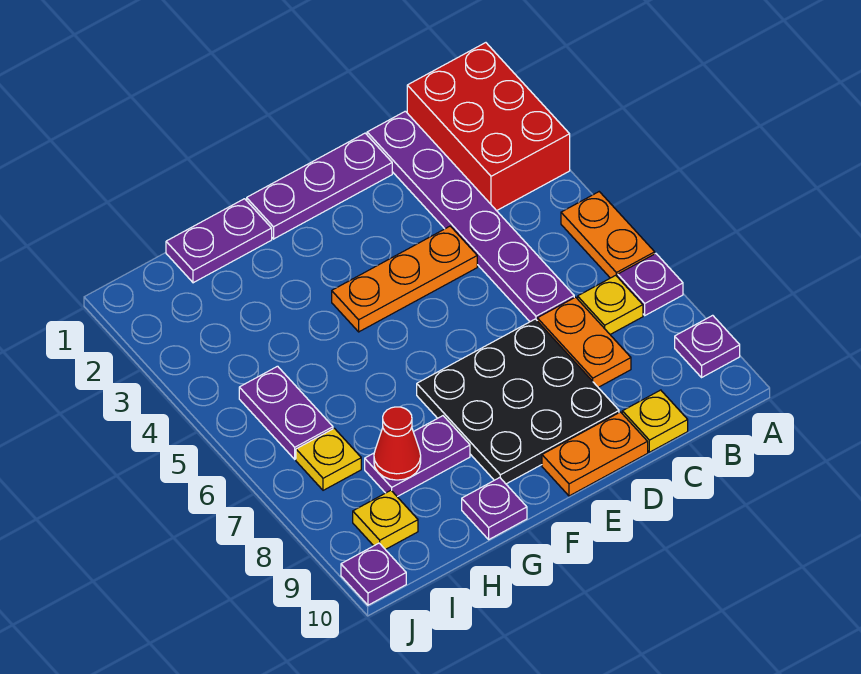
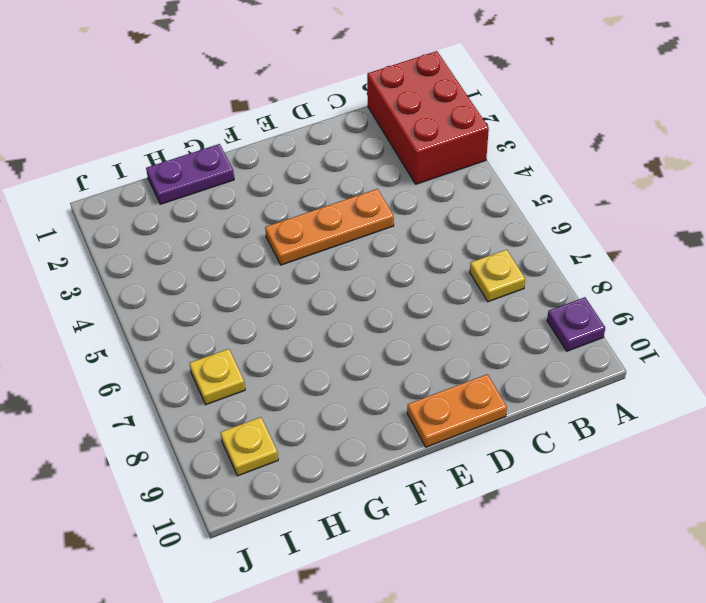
none -> orange 1x2 plate [561,192,655,278]
none -> purple 1x1 plate [618,254,683,315]
none -> purple 1x6 plate [367,111,574,322]

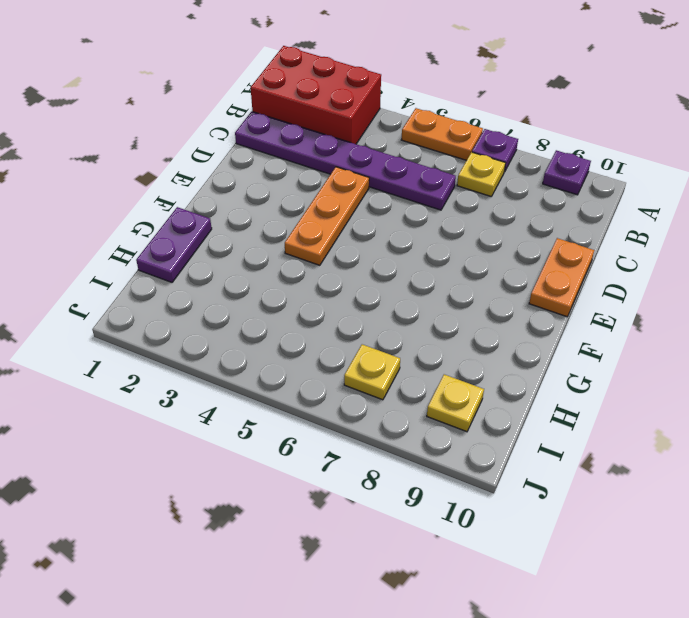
none -> orange 1x2 plate [537,297,631,387]
none -> yellow 1x1 plate [622,390,688,452]
none -> purple 1x3 plate [247,133,392,239]

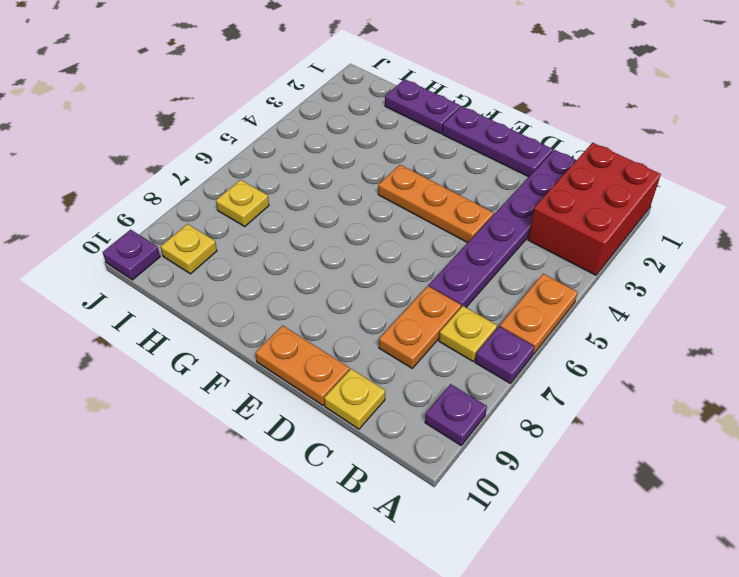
none -> black 3x3 plate [417,319,619,484]
none -> purple 1x2 plate [365,416,470,497]
none -> purple 1x1 plate [462,478,527,539]

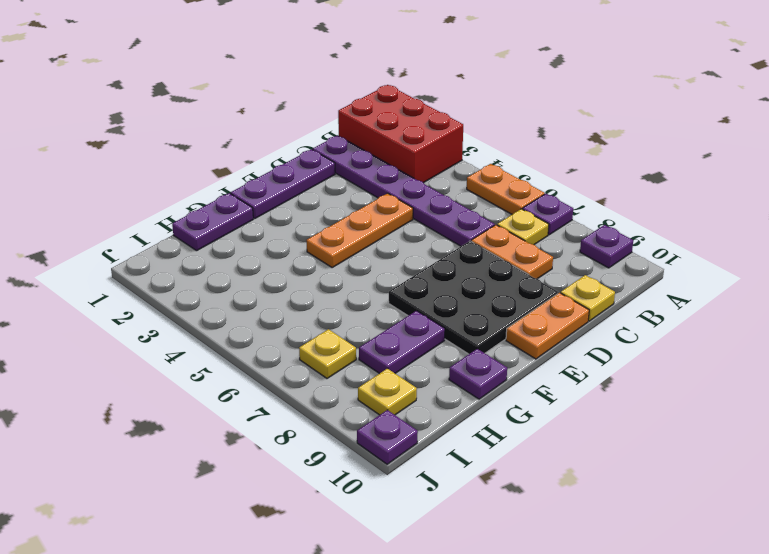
none -> purple 1x2 plate [239,366,333,459]
none -> red 1x1 cone [374,407,421,480]

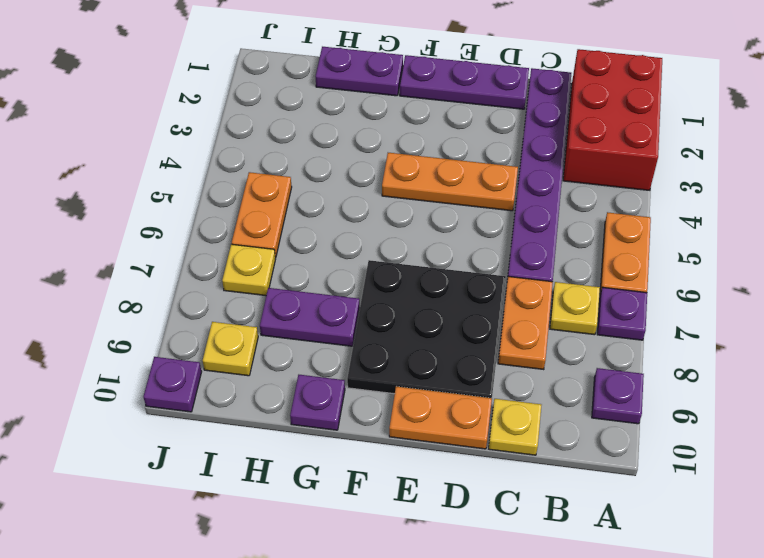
orange 1x2 plate [232,172,292,258] -> purple 1x2 plate [239,366,333,459]
none -> red 1x1 cone [374,407,421,480]

